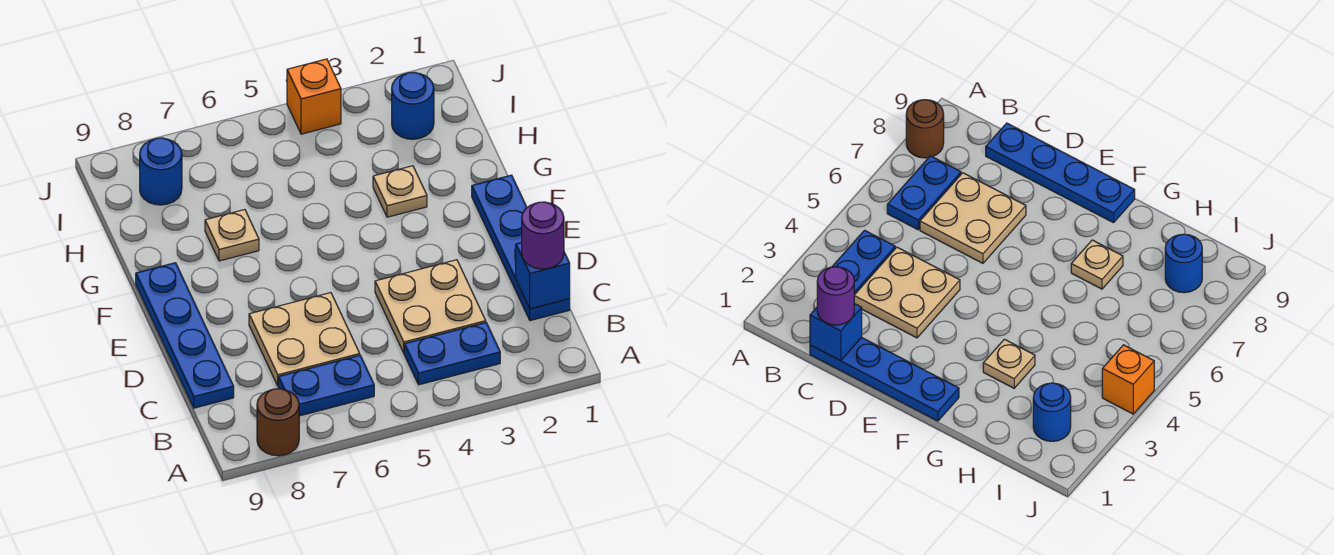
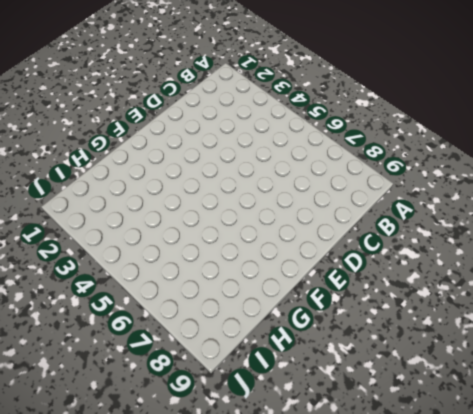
none -> brown 1x1 round brick [257,389,299,456]
none -> blue 1x2 plate [404,322,500,385]
none -> blue 1x2 plate [278,355,374,416]

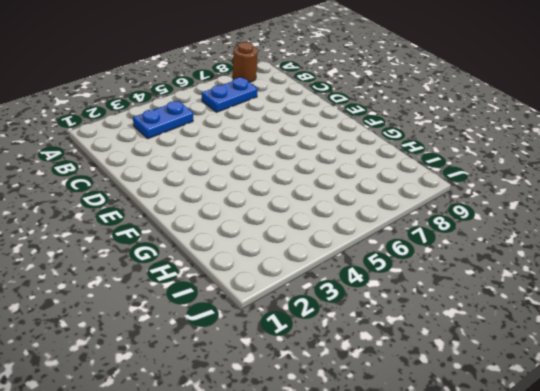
none -> blue 1x4 plate [472,175,570,321]
none -> tan 2x2 plate [375,260,486,353]
none -> tan 2x2 plate [249,293,360,386]

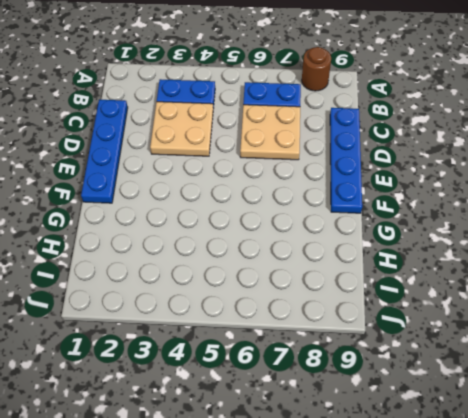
none -> tan 1x1 plate [373,166,427,217]
none -> tan 1x1 plate [205,210,259,261]
none -> blue 1x1 round brick [392,72,434,139]

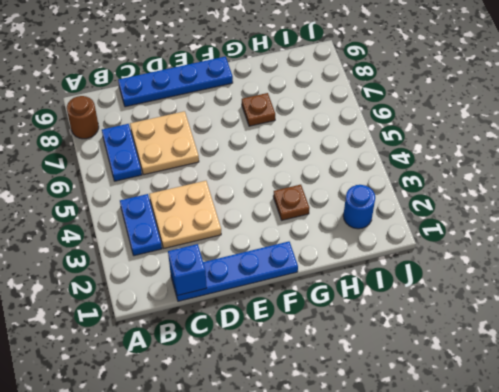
brown 1x1 plate [273,185,309,220] -> tan 1x1 plate [373,166,427,217]
brown 1x1 plate [242,93,275,126] -> tan 1x1 plate [205,210,259,261]
none -> blue 1x1 round brick [140,138,182,205]
none -> orange 1x1 brick [287,59,341,134]
none -> purple 1x1 round brick [522,202,564,269]

